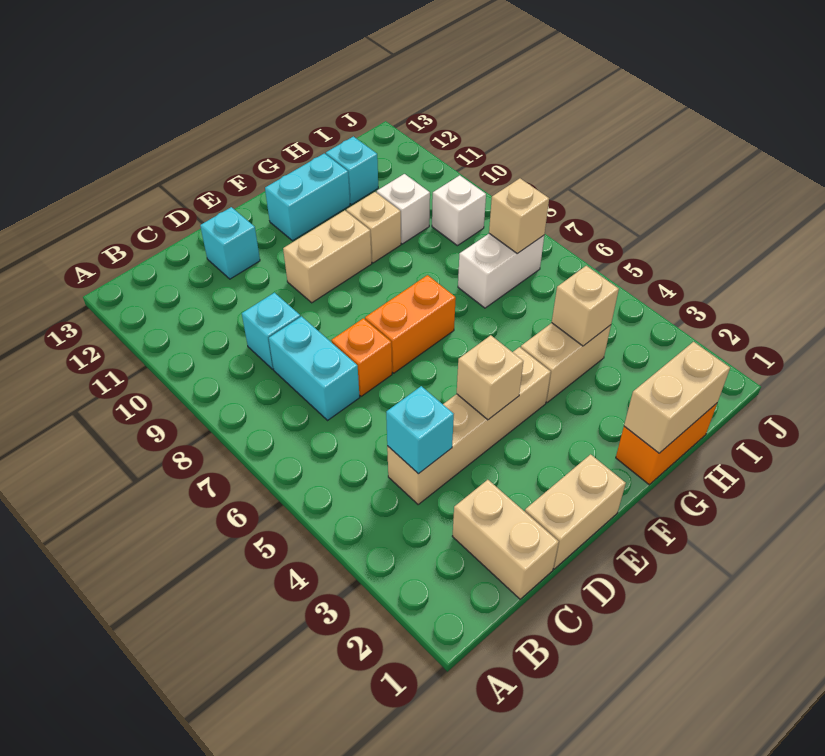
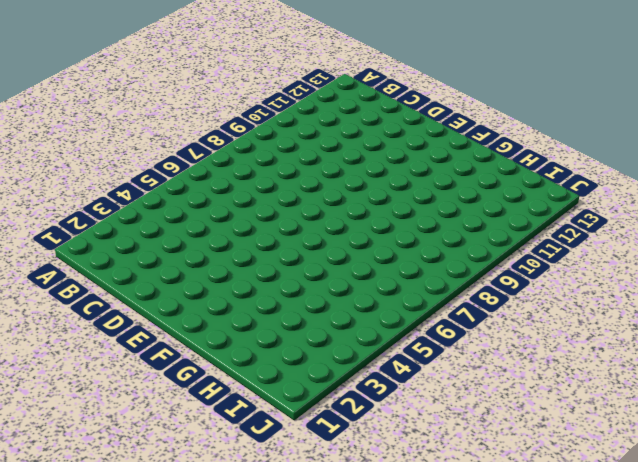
none -> tan 1x2 brick [452,480,559,599]
none -> tan 1x4 brick [387,347,551,504]
none -> cyan 1x2 brick [269,316,360,420]

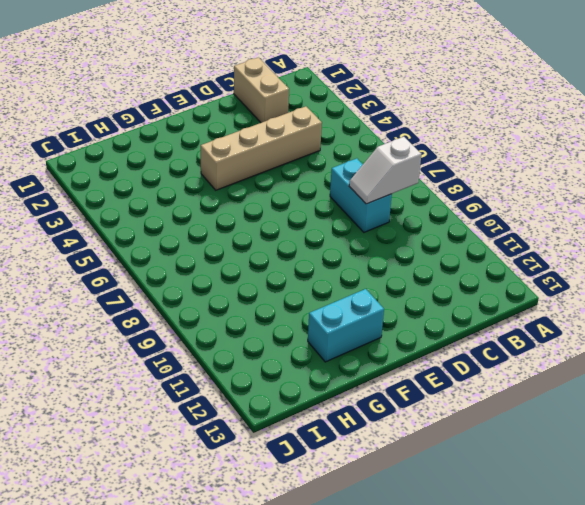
white 1x2 slope [349,137,421,204] -> none
none -> cyan 1x1 brick [242,293,300,369]
none -> tan 1x2 brick [525,454,626,569]
none -> orange 1x1 brick [331,318,392,396]

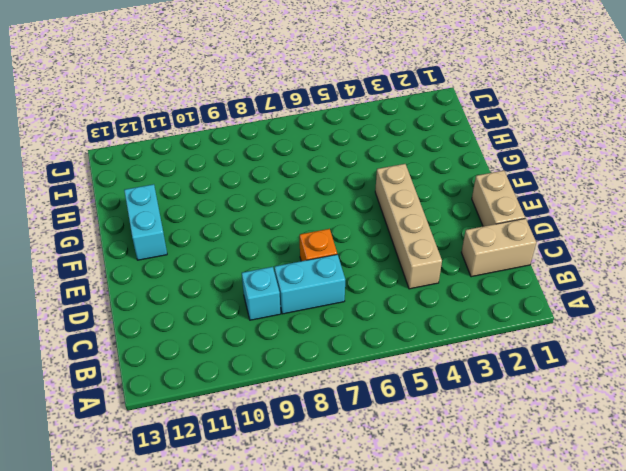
none -> cyan 1x1 brick [200,207,260,279]
none -> orange 1x2 brick [365,275,456,373]
none -> tan 1x2 brick [283,210,372,303]

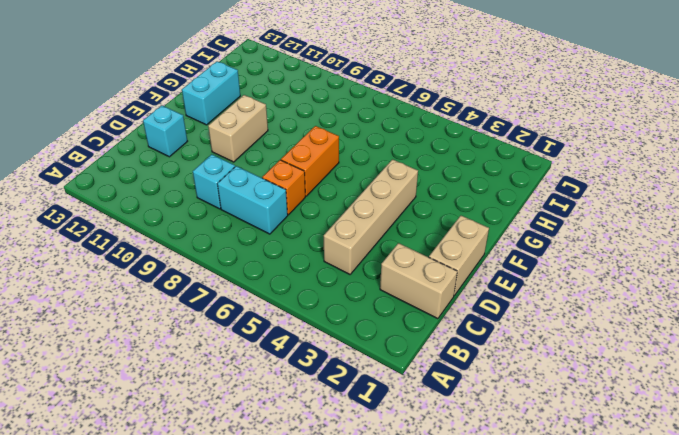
none -> orange 1x2 brick [616,403,717,485]
none -> tan 1x2 brick [521,323,611,403]
none -> tan 1x1 brick [346,192,401,263]

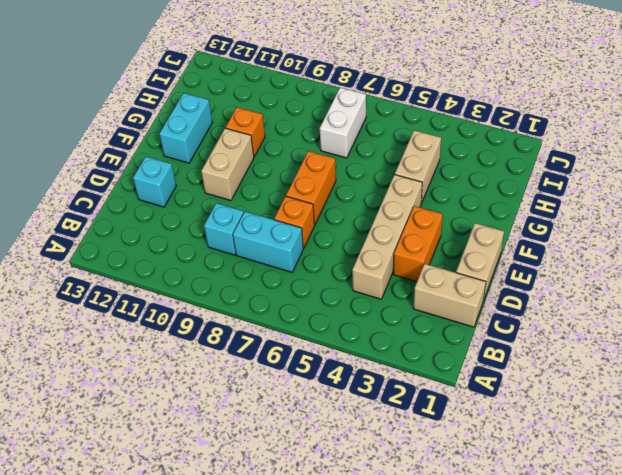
orange 1x2 brick [393,206,443,282] -> orange 1x2 brick moved to [616,403,717,485]
orange 1x1 brick [226,107,265,157] -> tan 1x1 brick [346,192,401,263]
none -> white 1x1 brick [377,174,430,244]
none -> cyan 1x1 brick [326,136,378,205]
none -> white 1x1 brick [432,175,486,246]

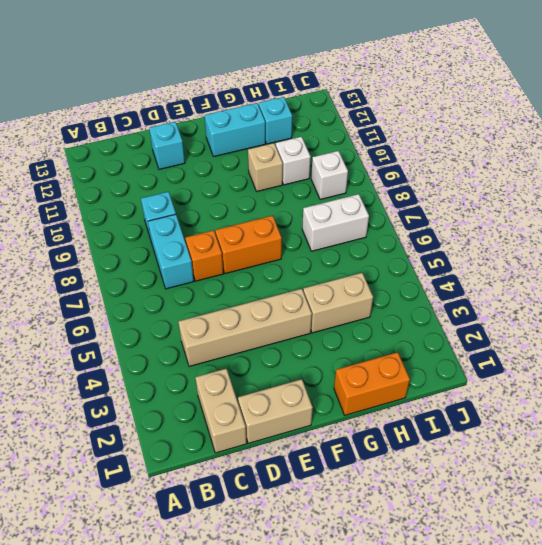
none -> tan 1x2 brick [283,210,372,303]
none -> cyan 1x1 brick [386,386,454,474]
none -> tan 1x1 brick [457,335,523,420]

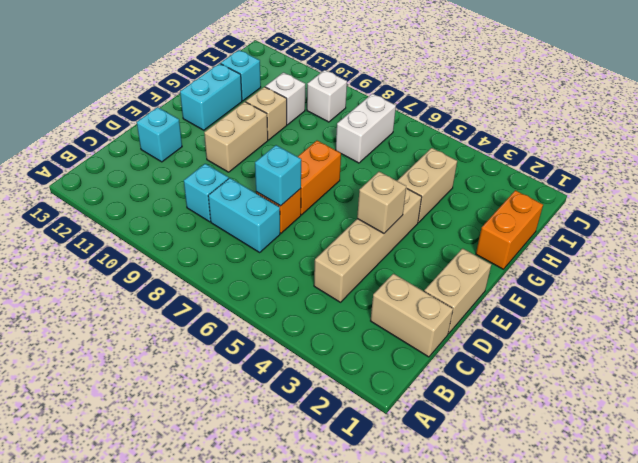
cyan 1x1 brick [255,145,301,206] -> cyan 1x1 brick moved to [386,386,454,474]
none -> tan 1x2 brick [624,342,730,453]
none -> tan 1x1 brick [552,266,619,346]
none -> tan 1x1 brick [489,178,549,254]

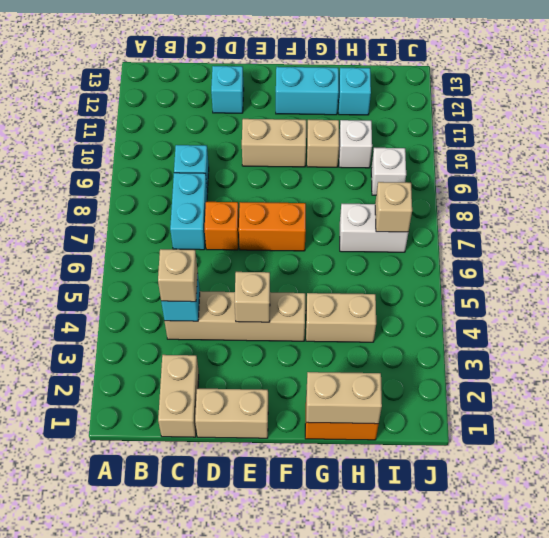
tan 1x1 brick [158,249,198,302] -> tan 1x1 brick moved to [552,266,619,346]

